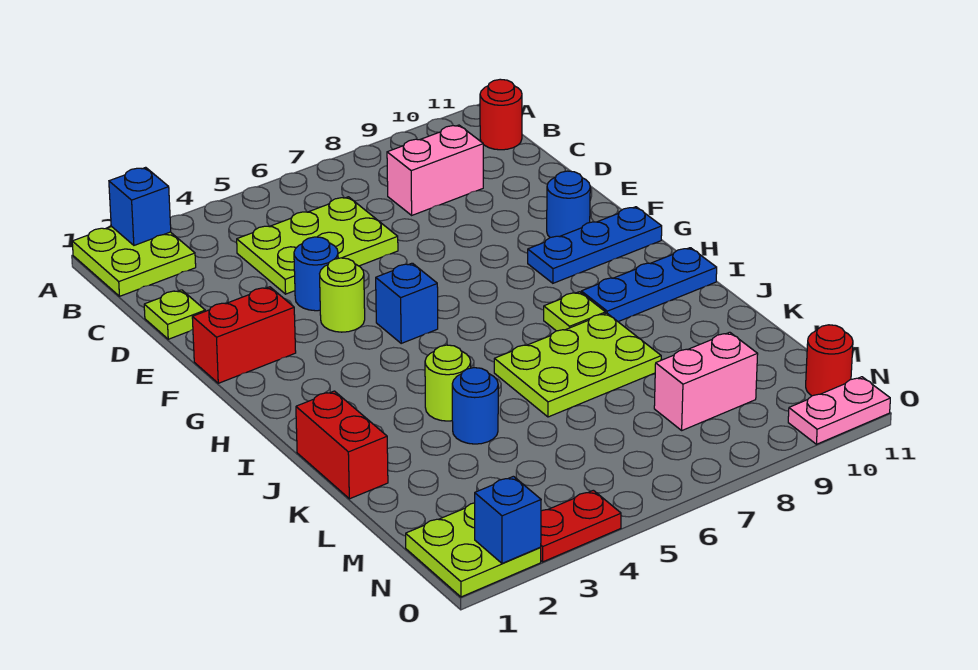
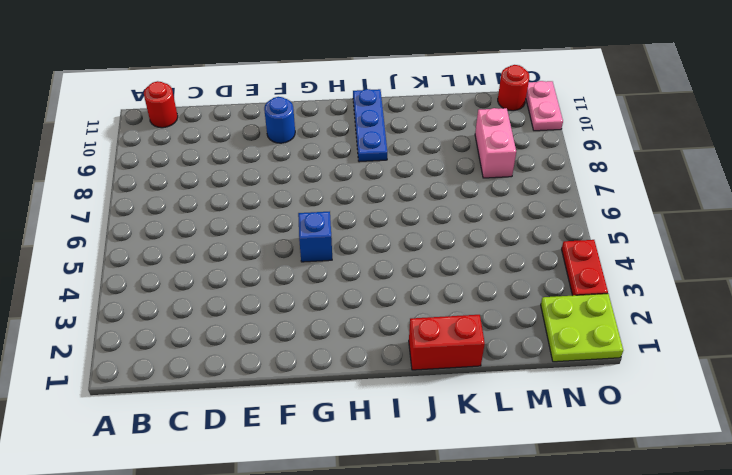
none -> lime 2x2 plate [72,226,196,296]
none -> lime 2x3 plate [237,197,398,294]
none -> pink 1x2 brick [387,125,483,215]

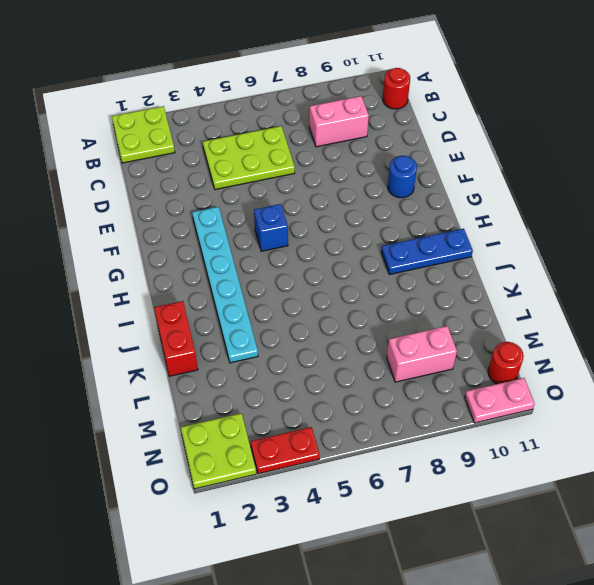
cyan 1x6 plate [192,207,258,363] -> none
none -> lime 1x1 plate [144,290,205,339]
none -> blue 1x1 round brick [294,237,338,311]
none -> red 1x2 brick [192,287,296,383]

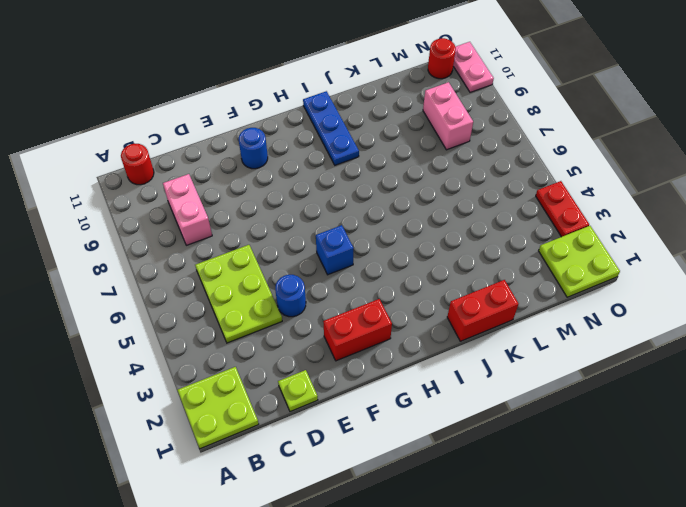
red 1x2 brick [323,299,392,361] -> red 1x2 brick turned to [192,287,296,383]
none -> lime 1x1 round brick [320,258,365,332]
none -> blue 1x3 plate [528,207,662,283]
none -> lime 1x1 plate [544,292,606,331]

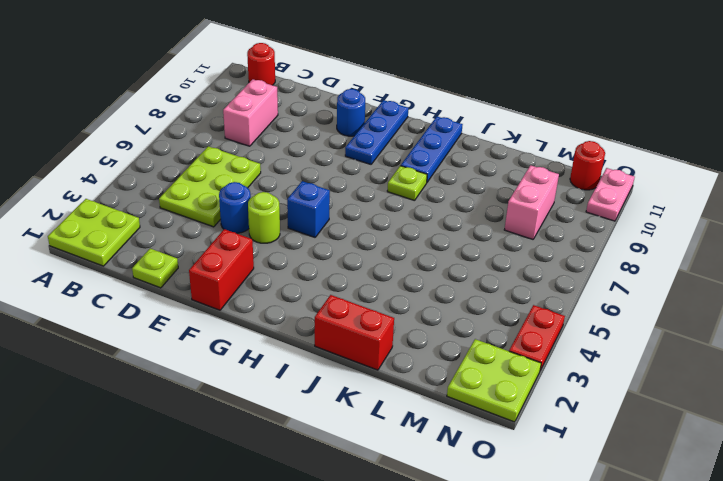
none -> lime 1x1 round brick [425,345,471,421]
none -> lime 2x3 plate [494,313,661,417]
none -> blue 1x1 round brick [452,368,498,444]

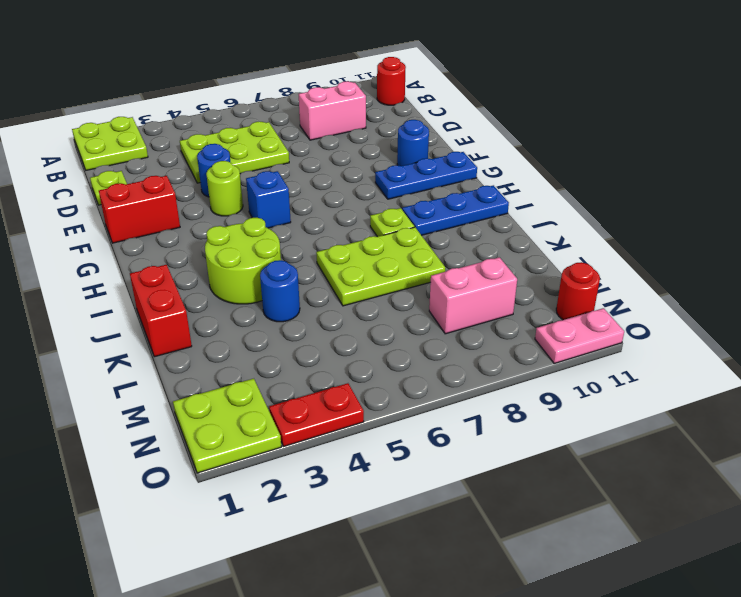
lime 2x2 round brick [205,218,281,304] -> lime 1x1 round brick [425,345,471,421]
none -> blue 1x1 brick [109,167,171,245]
none -> blue 1x1 brick [475,476,541,563]

